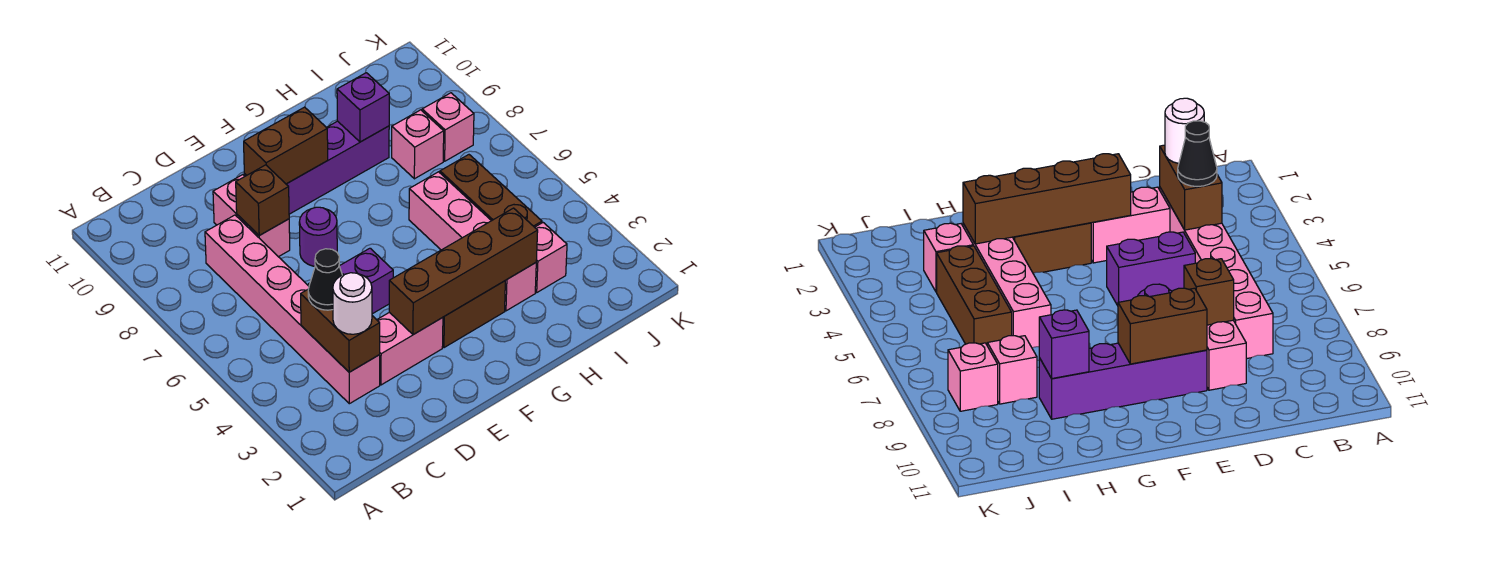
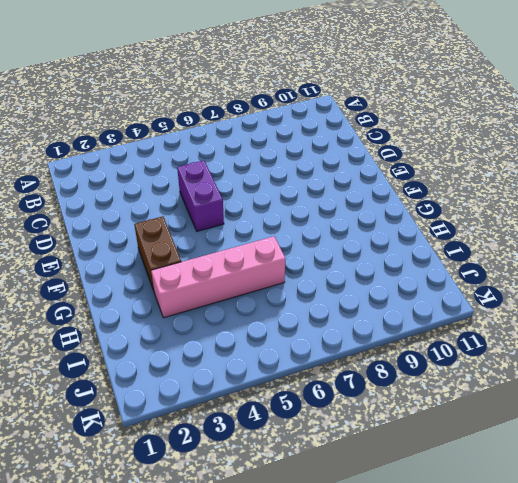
none -> pink 1x6 brick [205,215,380,404]
none -> pink 1x2 brick [377,312,443,385]
none -> pink 1x2 brick [213,175,290,257]

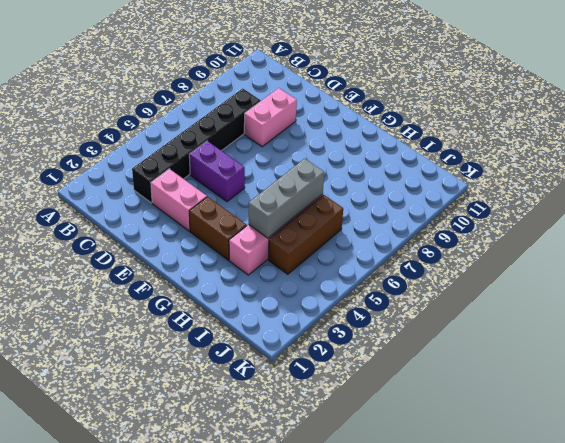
black 1x6 brick [132,88,261,203] -> pink 1x6 brick [205,215,380,404]
grey 1x3 brick [248,158,324,238] -> none
none -> purple 1x1 round brick [299,207,337,266]
none -> purple 1x4 brick [244,121,389,214]
none -> pink 1x1 brick [535,223,567,292]

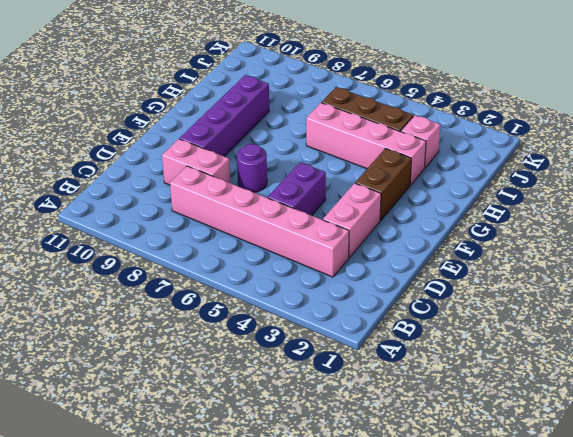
none -> pink 1x1 brick [392,110,444,179]
none -> pink 1x1 brick [422,93,474,161]
none -> brown 1x2 brick [301,290,380,372]

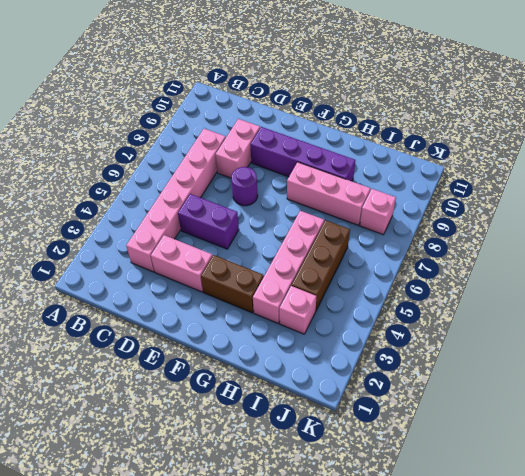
pink 1x3 brick [287,162,370,225] -> pink 1x1 brick [392,110,444,179]
none -> brown 1x2 brick [301,290,380,372]
none -> brown 1x1 brick [236,165,289,235]
none -> brown 1x4 brick [389,208,538,335]

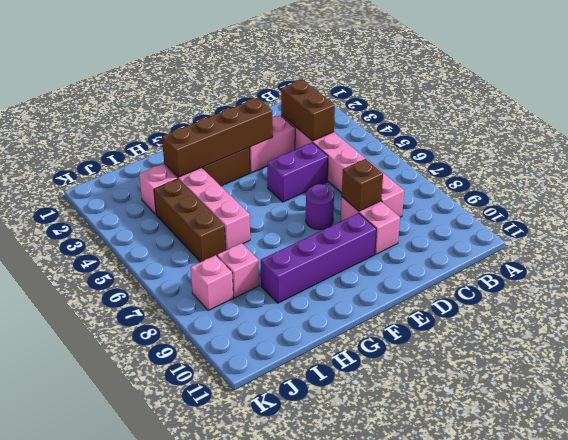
none -> brown 1x2 brick [244,107,328,184]
none -> purple 1x1 brick [337,73,389,142]
none -> white 1x1 round brick [333,273,372,334]

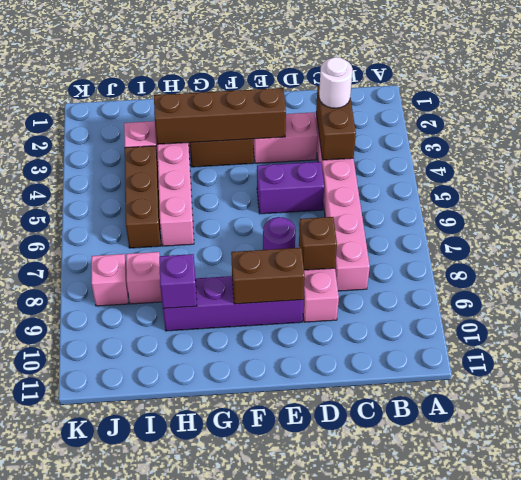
none -> black 1x1 cone [308,249,342,310]

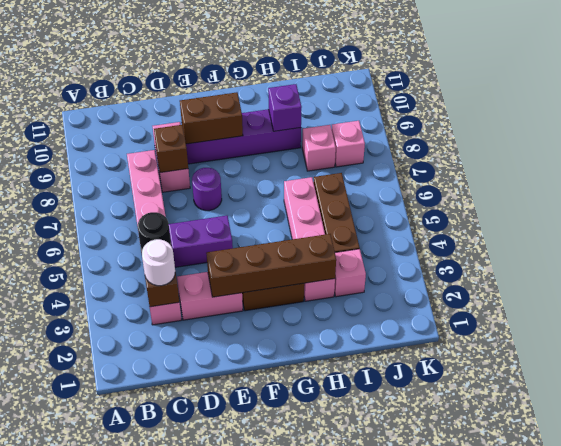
black 1x1 round brick [138,212,171,250] -> black 1x1 cone [308,249,342,310]

